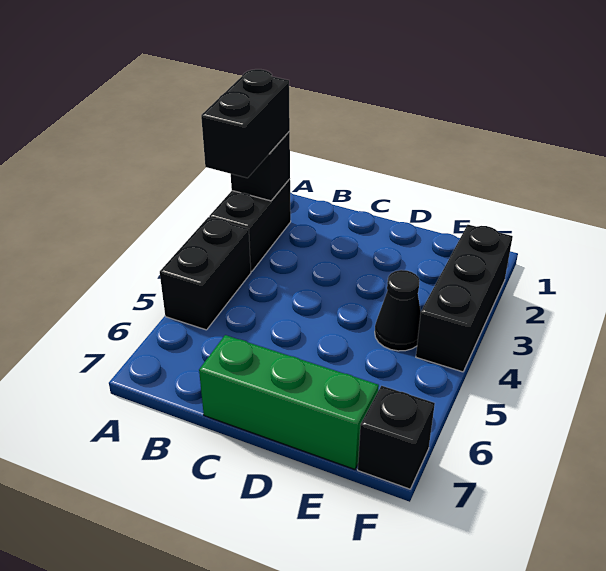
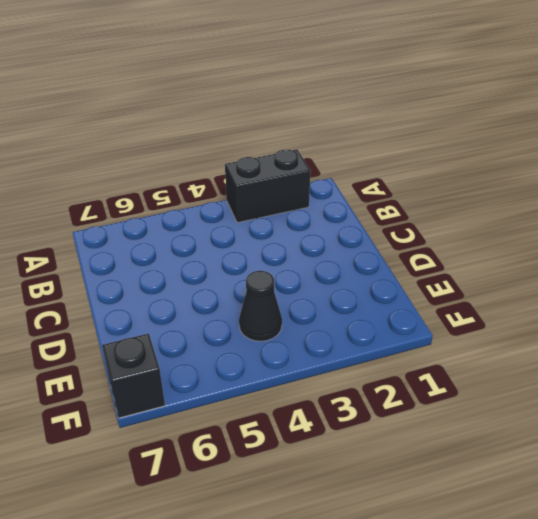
none -> black 1x2 brick [160,217,251,330]
none -> green 1x3 brick [199,335,379,469]

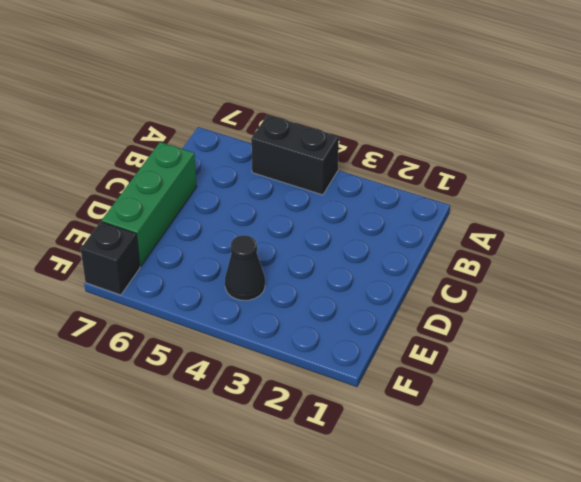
none -> black 1x2 brick [209,179,291,272]
none -> black 1x3 brick [416,225,513,372]

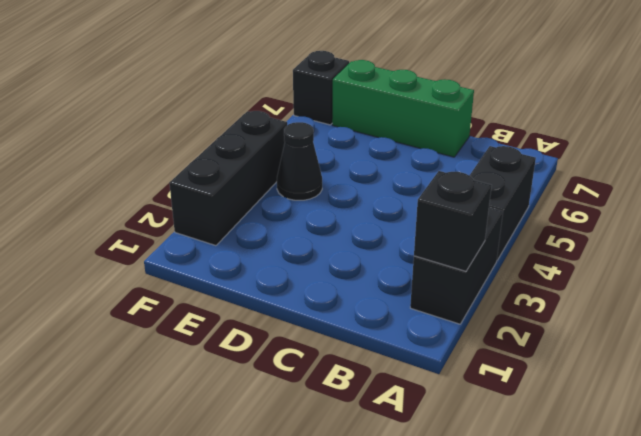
none -> black 1x2 brick [201,69,290,178]

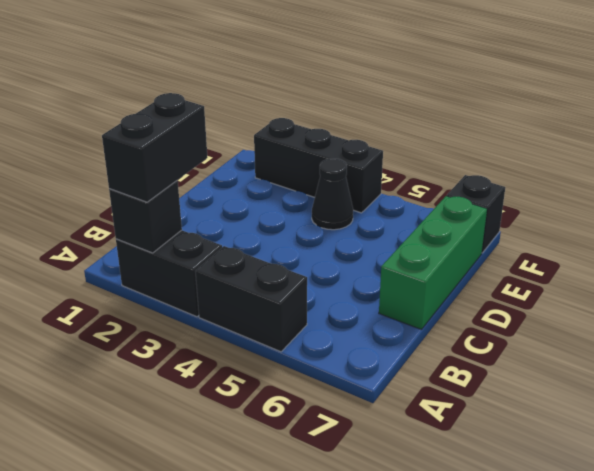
black 1x2 brick [102,93,208,202] -> black 1x2 brick turned to [201,69,290,178]

